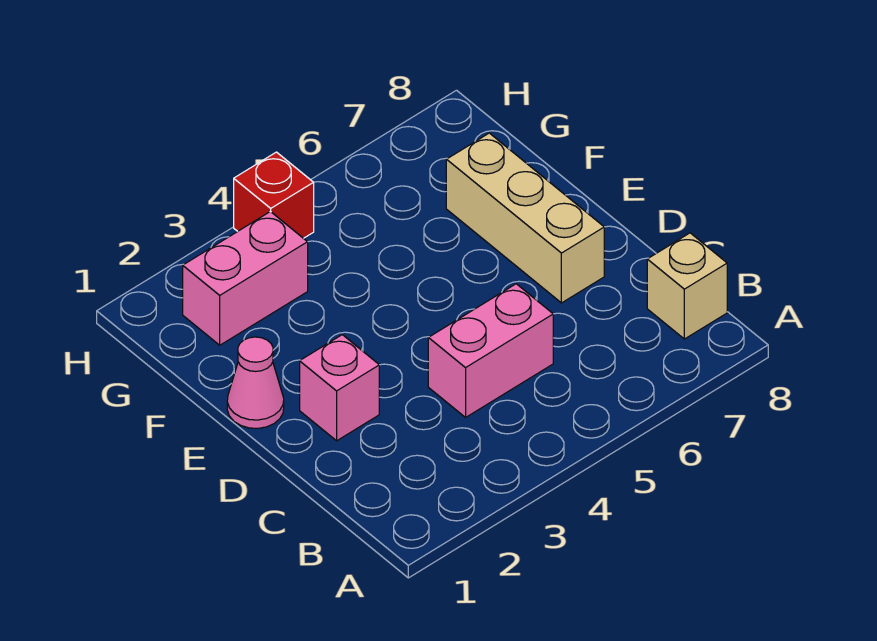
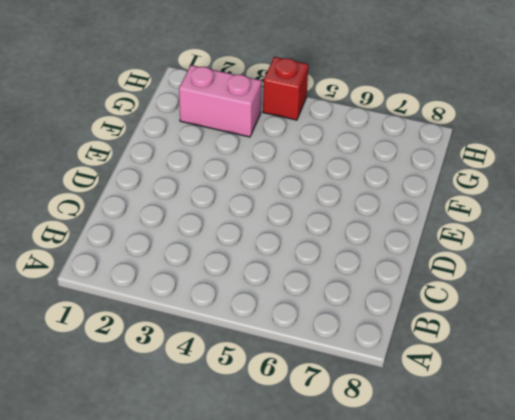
none -> tan 1x1 brick [647,233,727,339]
none -> pink 1x2 brick [428,284,553,417]

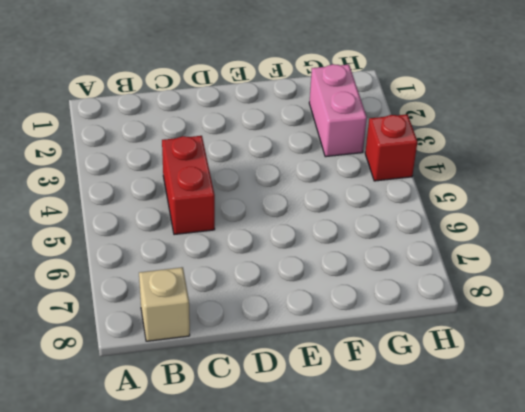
red 1x2 brick [162,136,215,235] -> pink 1x2 brick [428,284,553,417]
none -> pink 1x1 brick [300,335,379,441]
none -> tan 1x3 brick [446,133,604,303]

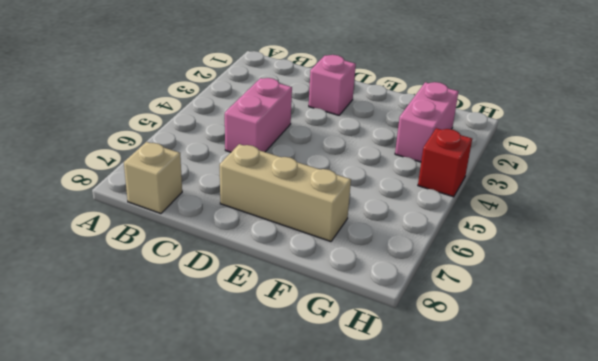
none -> pink 1x1 cone [227,337,284,428]

